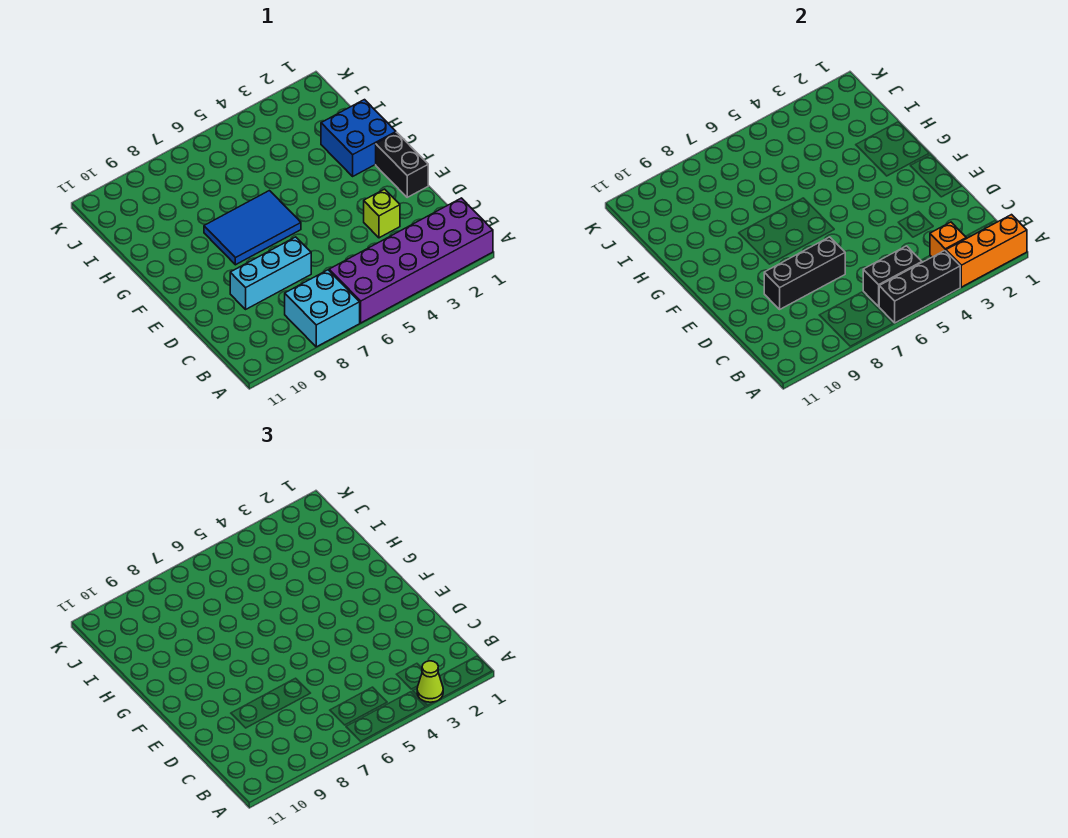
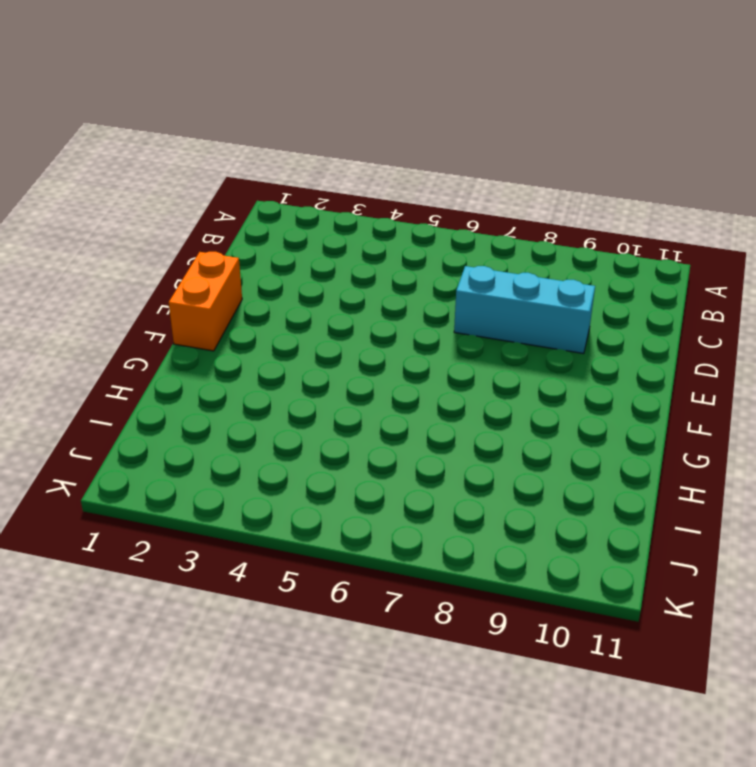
orange 1x2 brick [169,252,242,351] -> black 1x2 brick [376,132,428,197]
none -> purple 2x6 brick [329,198,493,323]
none -> cyan 2x2 brick [285,270,360,347]
none -> lime 1x1 brick [364,189,400,238]

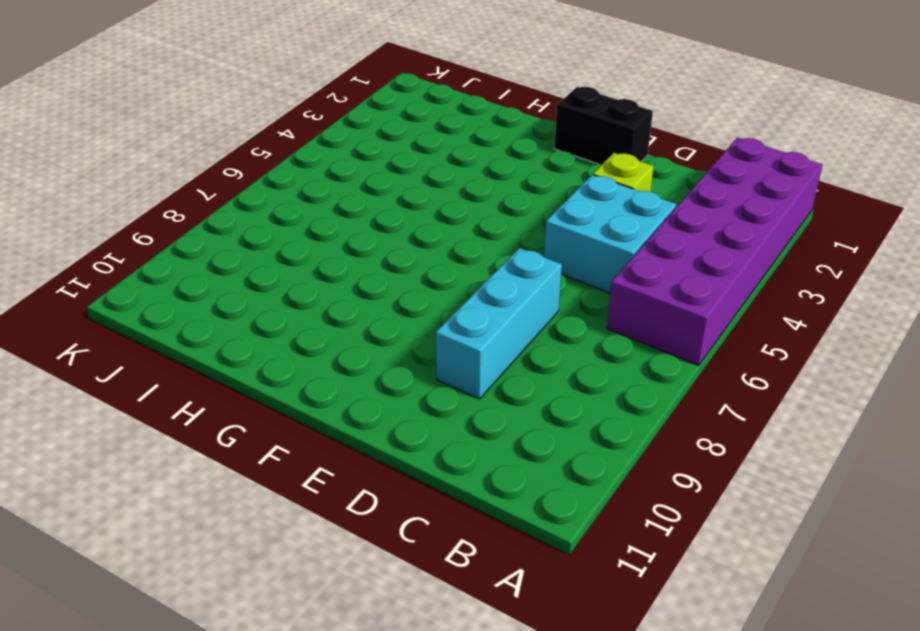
cyan 2x2 brick [544,175,676,293] -> cyan 2x2 brick moved to [285,270,360,347]
none -> blue 2x3 tile [204,191,301,265]
none -> blue 2x2 brick [321,100,396,176]
none -> orange 1x3 brick [946,215,1027,287]

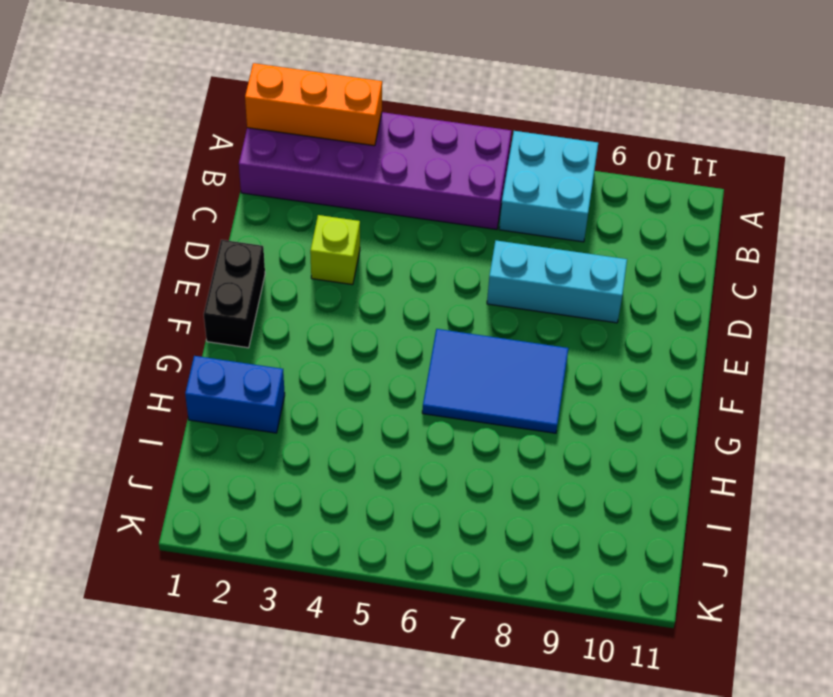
blue 1x2 brick [185,356,285,433] -> blue 2x2 brick [321,100,396,176]
none -> black 1x3 brick [879,251,960,323]
none -> orange 1x1 brick [930,222,966,257]
none -> black 1x2 brick [863,246,922,306]

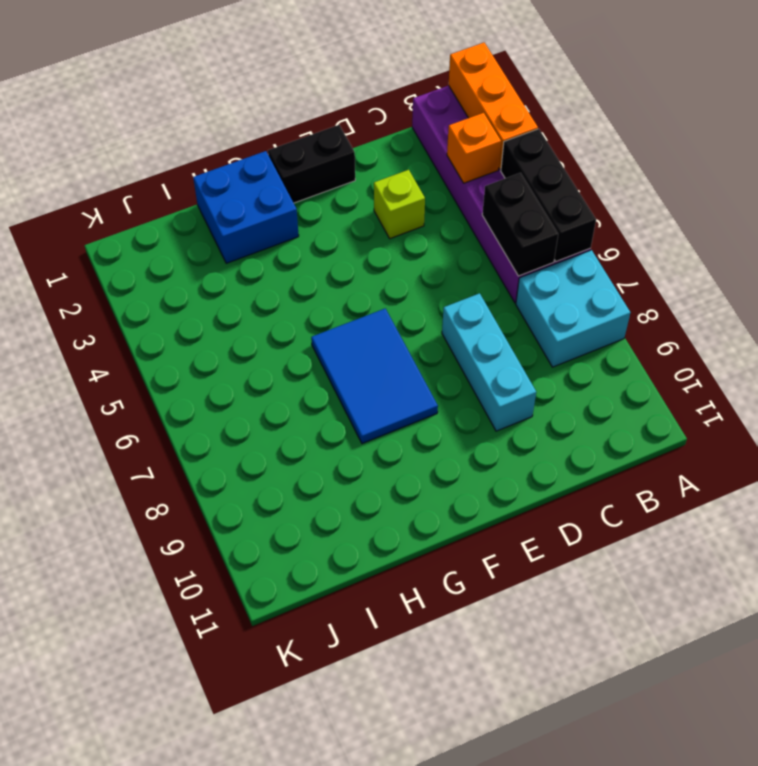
none -> black 1x3 brick [764,237,845,309]
none -> lime 1x1 cone [417,661,443,702]

